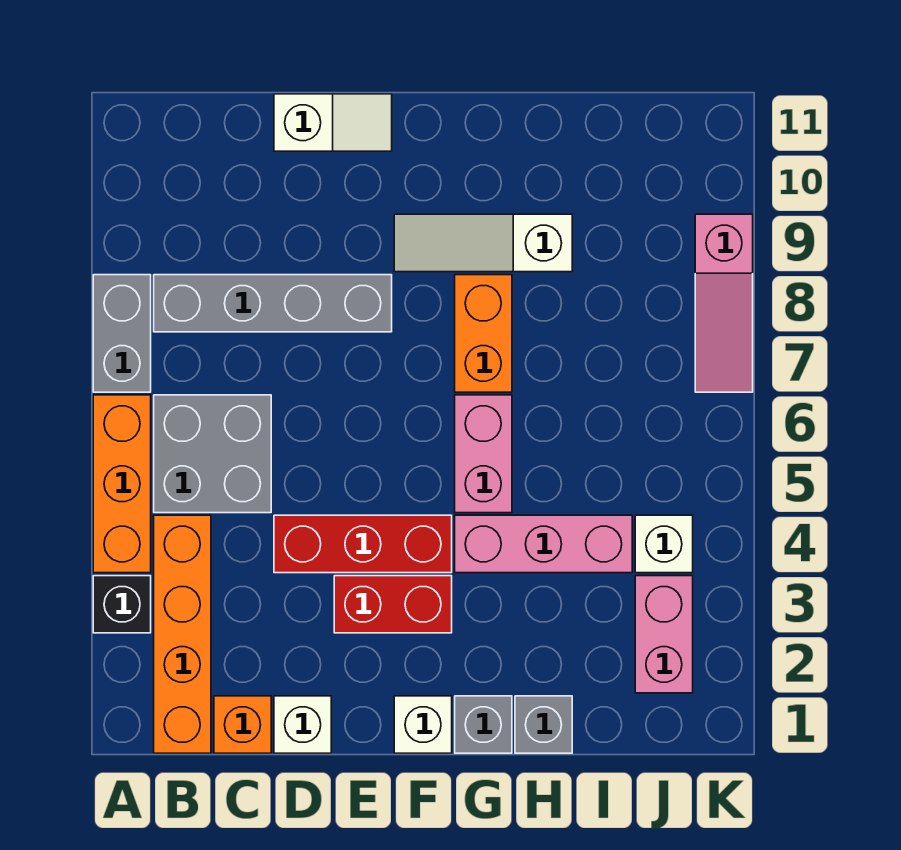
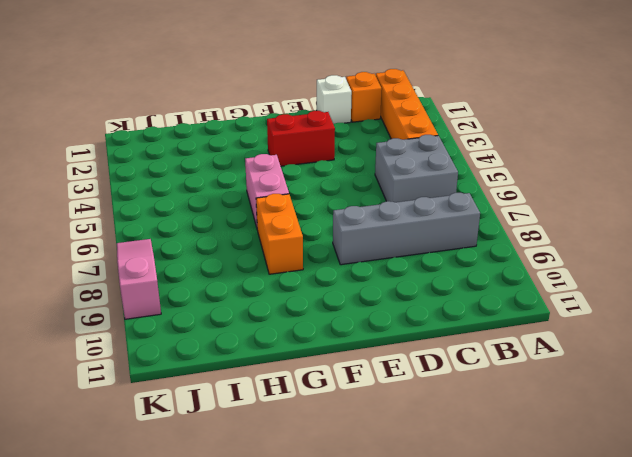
none -> black 1x1 brick [93,576,151,633]
none -> orange 1x3 brick [93,395,151,573]
none -> grey 1x2 brick [93,275,151,392]

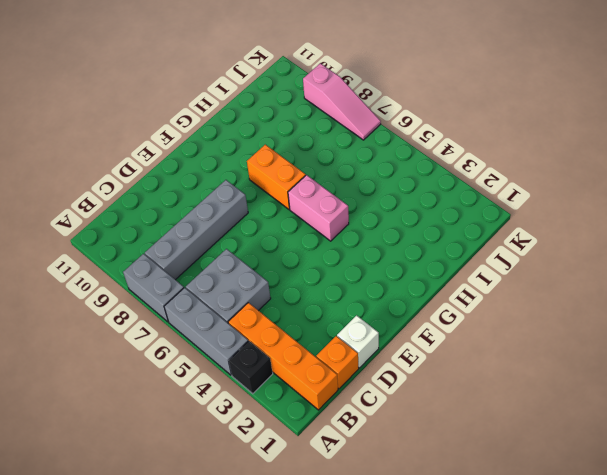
grey 1x3 brick [164,288,248,375] -> orange 1x3 brick [93,395,151,573]
none -> red 1x3 brick [274,515,452,573]
none -> white 1x2 slope [274,94,392,151]
none -> red 1x2 brick [334,576,452,633]

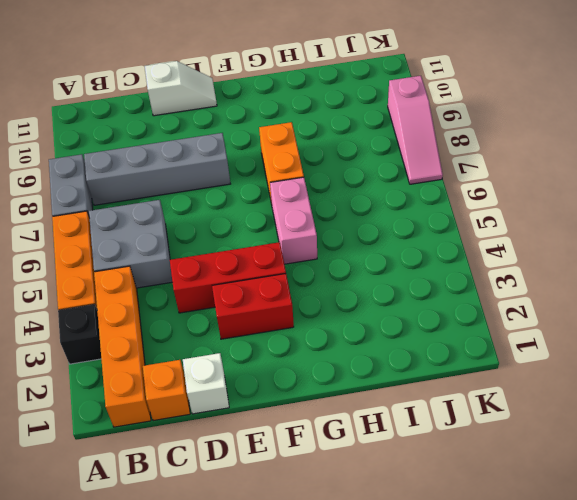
none -> white 1x1 brick [394,696,452,753]
none -> white 1x3 slope [394,214,572,272]
none -> grey 1x1 brick [455,696,512,753]

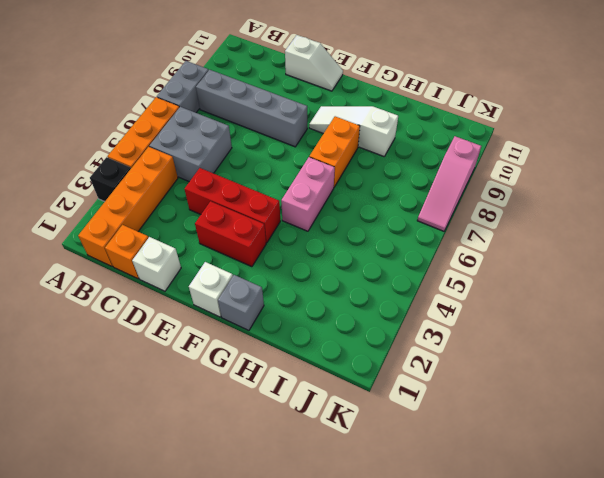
none -> pink 1x3 brick [455,515,632,573]
none -> grey 1x1 brick [515,696,572,753]
none -> pink 1x2 brick [635,576,693,693]

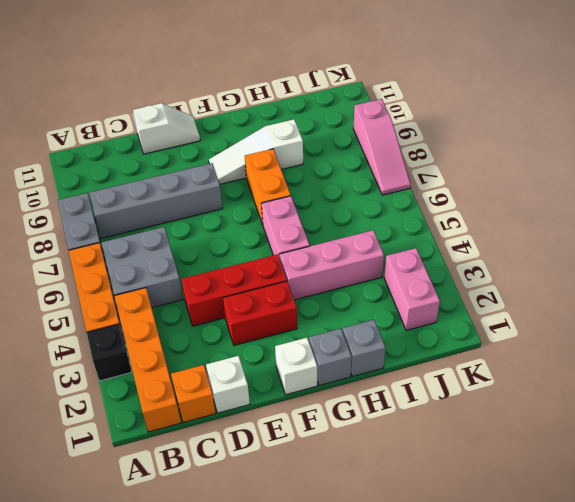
none -> white 1x1 brick [635,515,693,573]

